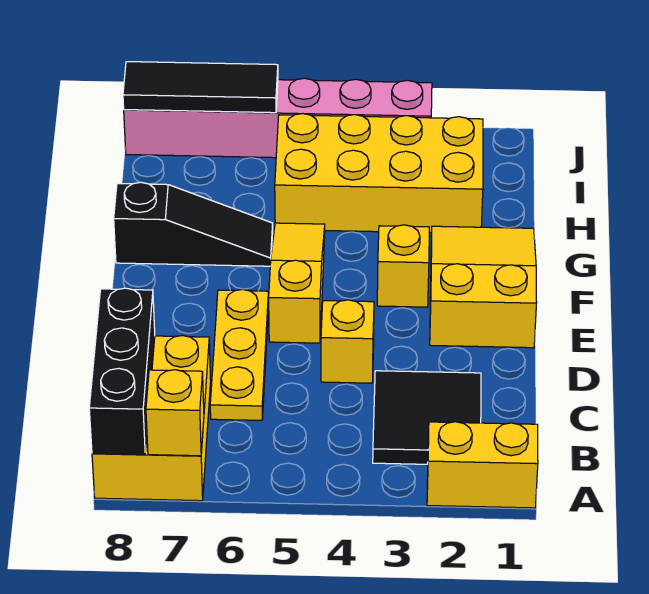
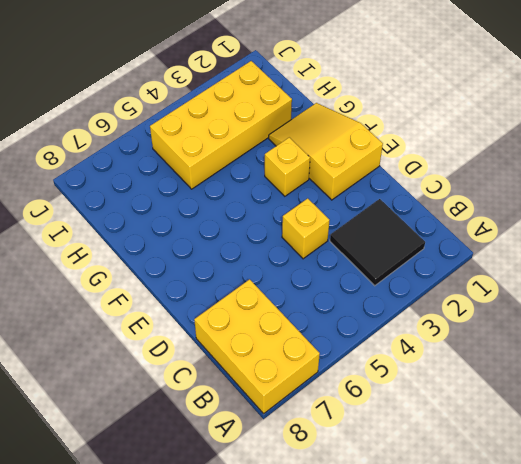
none -> yellow 1x2 brick [427,422,538,508]
none -> yellow 1x3 plate [210,289,269,420]
none -> yellow 1x3 slope [269,223,325,343]

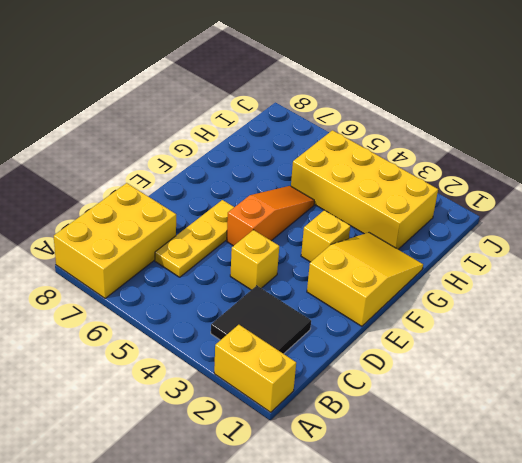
orange 1x3 slope [227,186,314,246] -> yellow 1x3 slope [269,223,325,343]
none -> black 1x3 slope [114,182,273,266]
none -> pink 1x6 brick [124,78,432,158]
none -> yellow 1x1 brick [146,370,204,456]

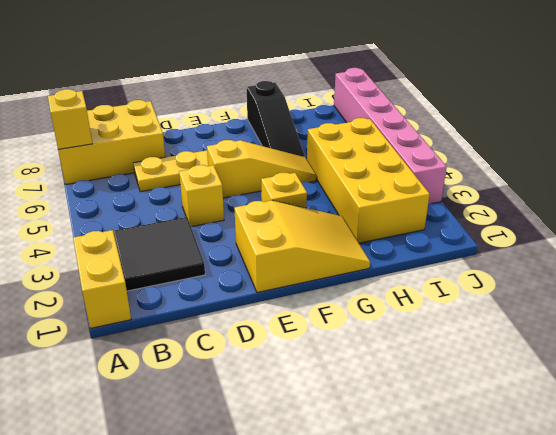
none -> black 1x3 brick [89,288,155,455]
none -> black 1x3 tile [123,62,278,113]

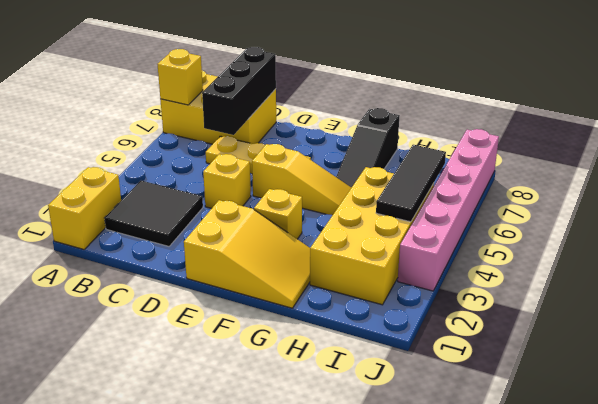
black 1x3 brick [202,47,276,135] -> black 1x3 brick turned to [89,288,155,455]
black 1x3 tile [376,145,446,222] -> black 1x3 tile moved to [123,62,278,113]

